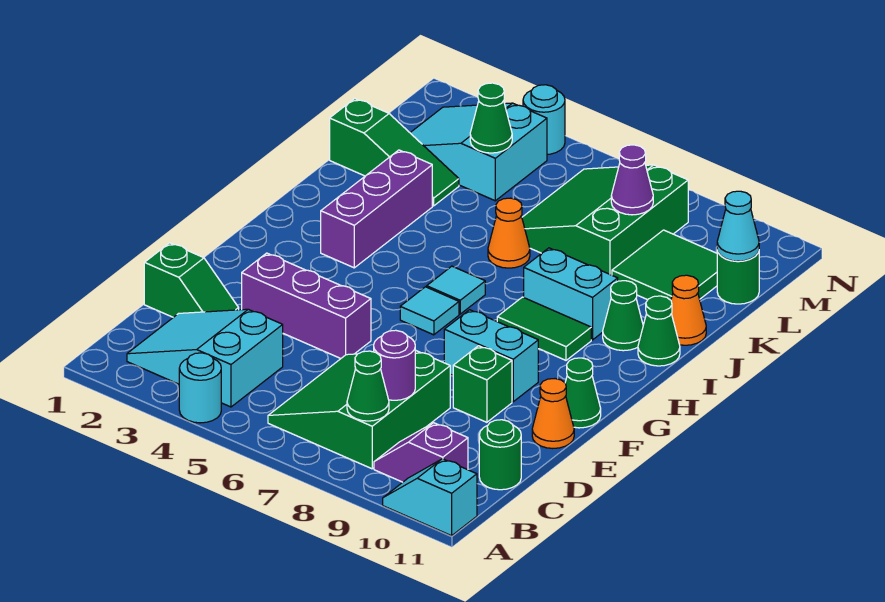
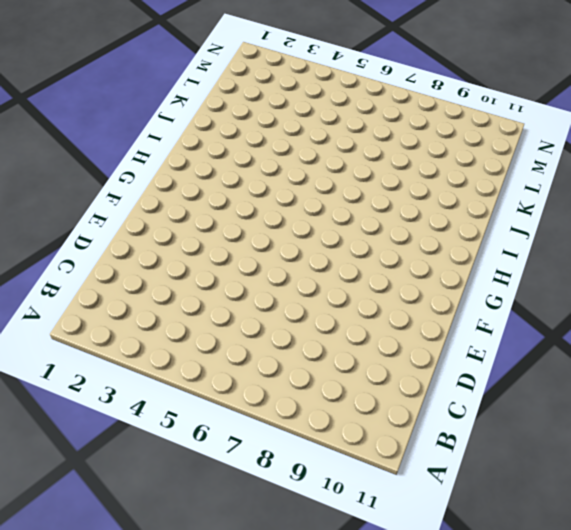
none -> cyan 1x1 round brick [179,353,221,423]
none -> cyan 1x2 slope [383,459,477,536]
none -> cyan 2x3 slope [127,309,283,407]
none -> green 3x3 slope [268,351,450,469]

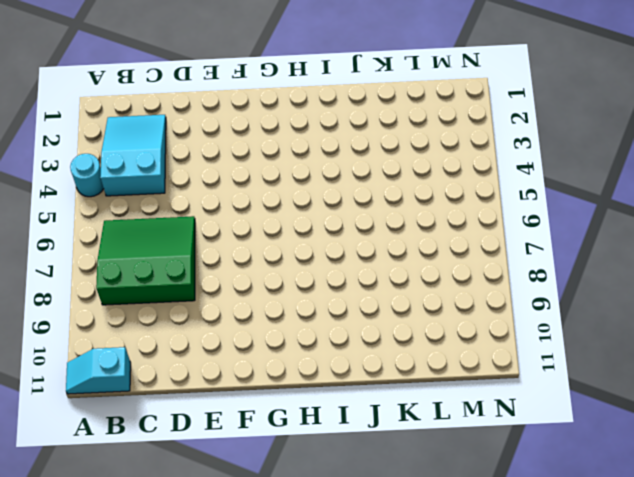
cyan 1x2 slope [66,347,131,394] -> cyan 1x2 slope turned to [383,459,477,536]
none -> purple 1x2 slope [374,423,468,482]
none -> green 1x1 round brick [479,420,521,490]
none -> green 1x2 slope [144,243,239,317]
none -> purple 1x3 brick [242,253,371,358]

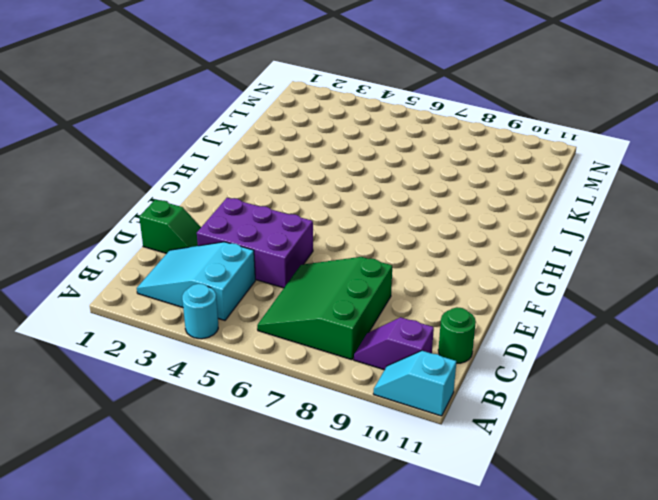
purple 2x3 brick [197,198,313,288] -> purple 1x3 brick [242,253,371,358]
none -> green 1x1 brick [453,346,512,422]
none -> orange 1x1 cone [532,379,574,448]
none -> cyan 1x2 brick [444,310,538,402]
none -> green 1x1 cone [565,358,601,428]

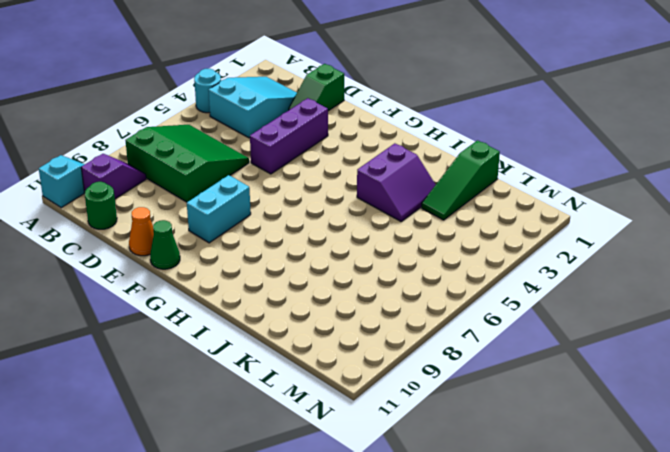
purple 2x2 slope [357,143,436,221] -> purple 1x3 brick [321,150,432,268]
none -> green 1x1 brick [453,346,512,422]
none -> cyan 1x1 tile [400,287,459,335]
none -> cyan 1x1 tile [427,266,485,314]
none -> green 1x2 tile [497,297,591,360]

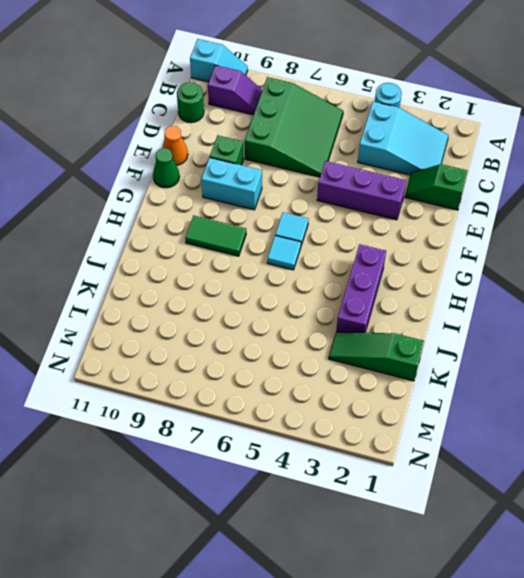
none -> cyan 1x2 brick [524,248,618,340]
none -> green 1x1 cone [603,281,643,351]
none -> green 1x1 cone [638,296,680,366]
none -> orange 1x1 cone [488,198,530,268]

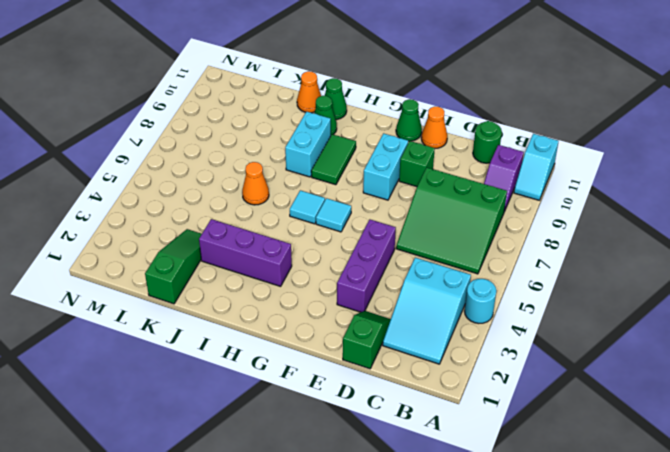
none -> green 3x3 slope [522,165,688,275]
none -> green 2x2 tile [612,230,717,300]
none -> cyan 2x3 slope [410,103,547,201]
none -> green 1x1 round brick [717,250,759,304]

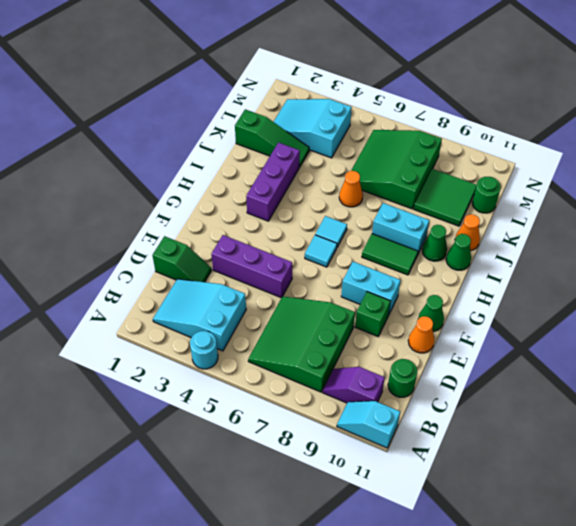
none -> cyan 1x1 round brick [523,85,565,154]
none -> green 1x1 cone [347,351,389,421]
none -> purple 1x1 round brick [374,330,415,400]
none -> green 1x1 cone [470,83,512,153]

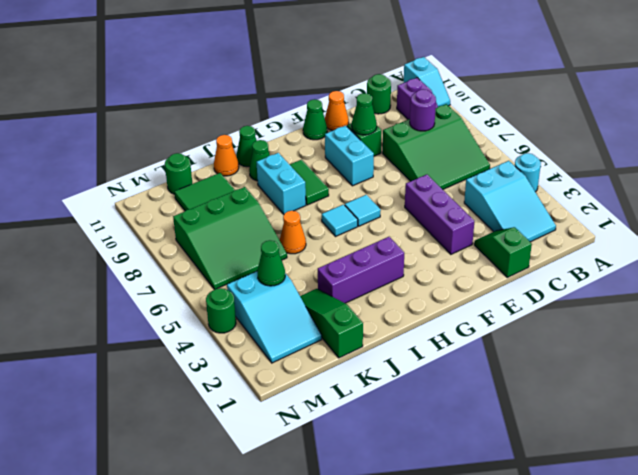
green 1x1 cone [352,93,377,135] -> green 1x1 cone moved to [347,351,389,421]
green 1x1 round brick [206,288,236,333] -> cyan 1x1 round brick [523,85,565,154]
none -> purple 1x1 cone [611,145,653,215]
none -> cyan 1x1 cone [717,191,759,261]

